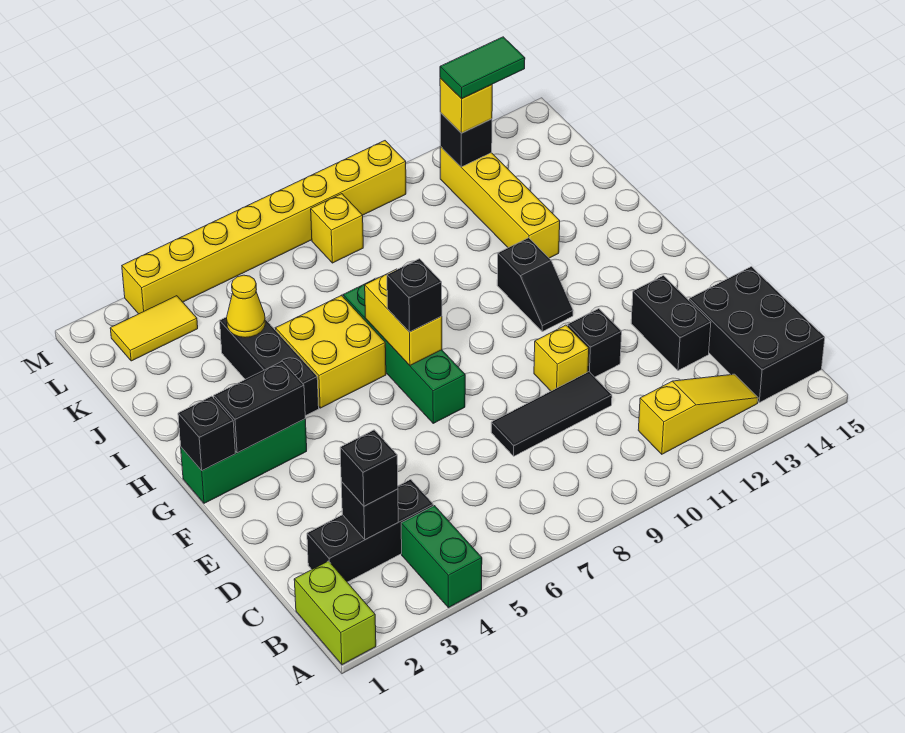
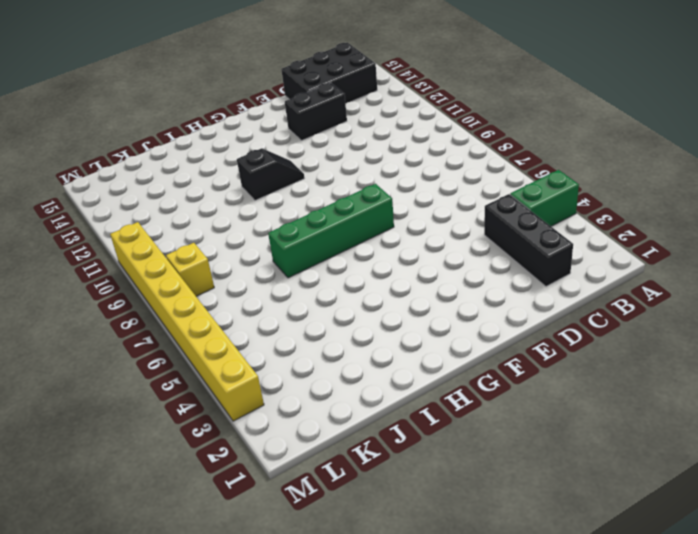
none -> lime 1x2 brick [294,561,376,665]
none -> yellow 1x3 slope [638,374,758,454]
none -> black 1x3 tile [491,372,612,456]

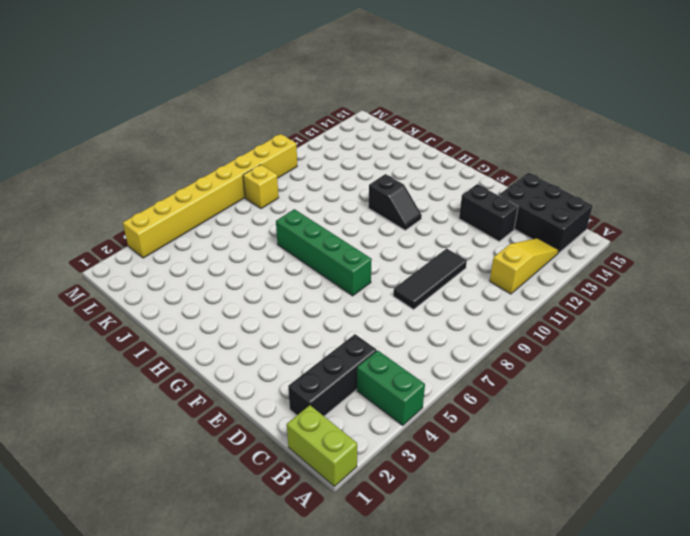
none -> yellow 1x1 brick [534,325,589,391]
none -> black 1x1 brick [568,309,622,377]
none -> green 1x3 brick [181,419,307,503]

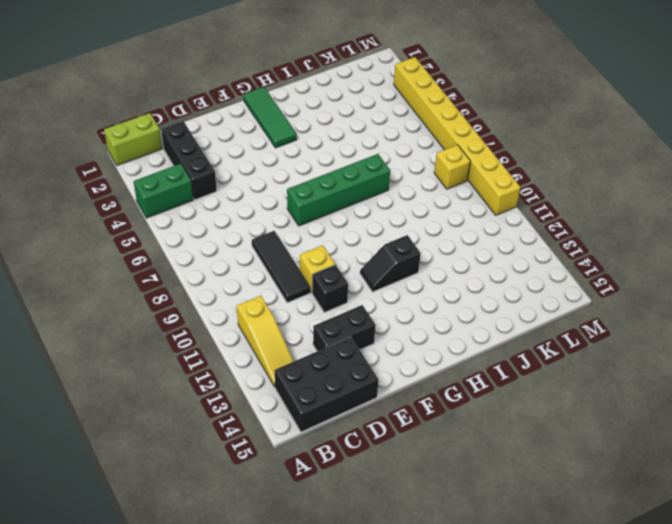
green 1x3 tile [243,87,297,148] -> green 1x3 brick [181,419,307,503]
none -> black 1x3 brick [220,317,319,416]
none -> yellow 2x2 brick [276,296,386,408]
none -> yellow 1x4 brick [440,146,560,258]

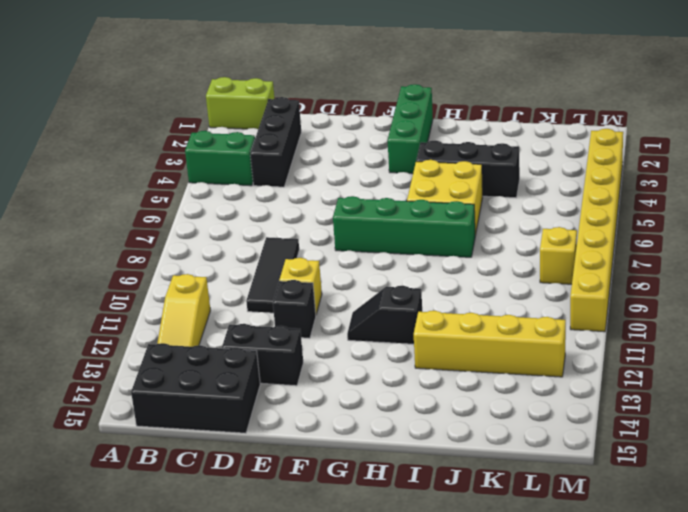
none -> yellow 1x2 tile [110,296,198,361]
none -> black 1x1 brick [341,482,398,540]
none -> black 1x1 brick [178,396,235,471]

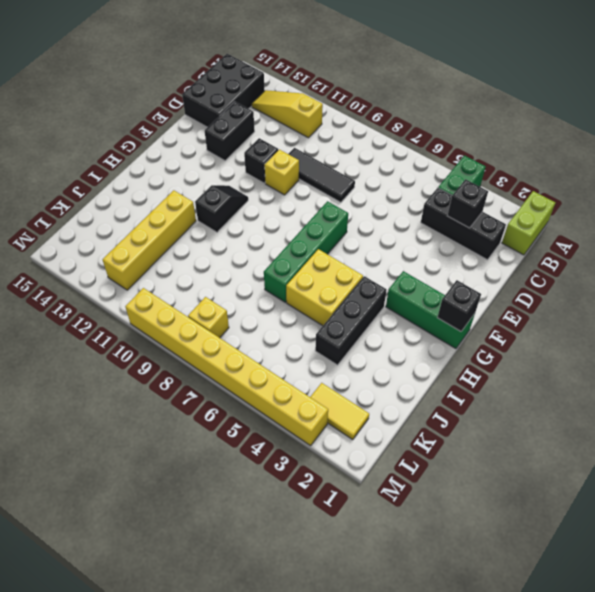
none -> black 1x2 brick [214,361,305,453]
none -> yellow 1x2 brick [365,269,442,365]
none -> yellow 1x1 cone [227,275,265,338]

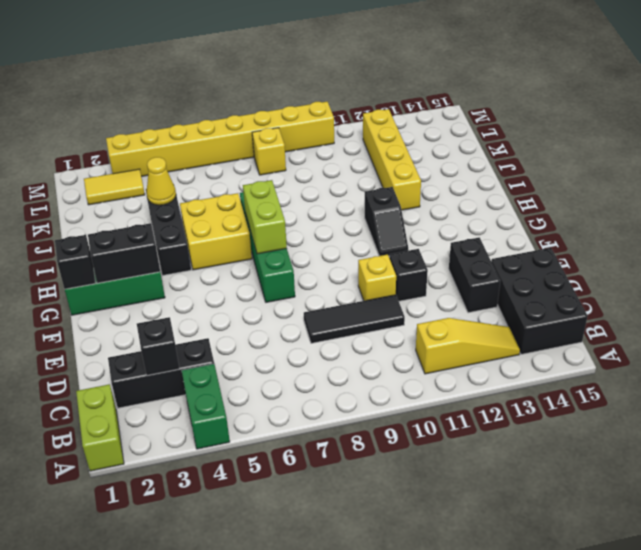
lime 1x2 brick [243,180,287,254] -> yellow 1x2 brick [365,269,442,365]
none -> black 1x1 brick [440,113,492,167]
none -> black 1x1 brick [340,430,398,506]
none -> black 1x1 brick [387,259,442,332]

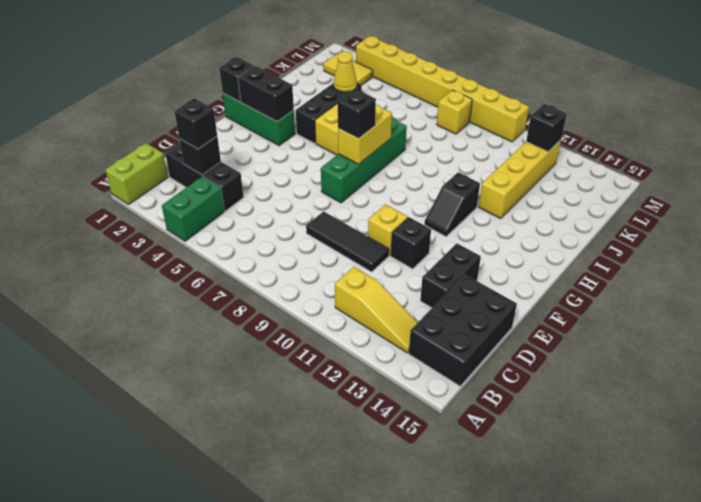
none -> yellow 1x1 brick [440,78,492,133]
none -> green 1x2 tile [440,37,525,99]

